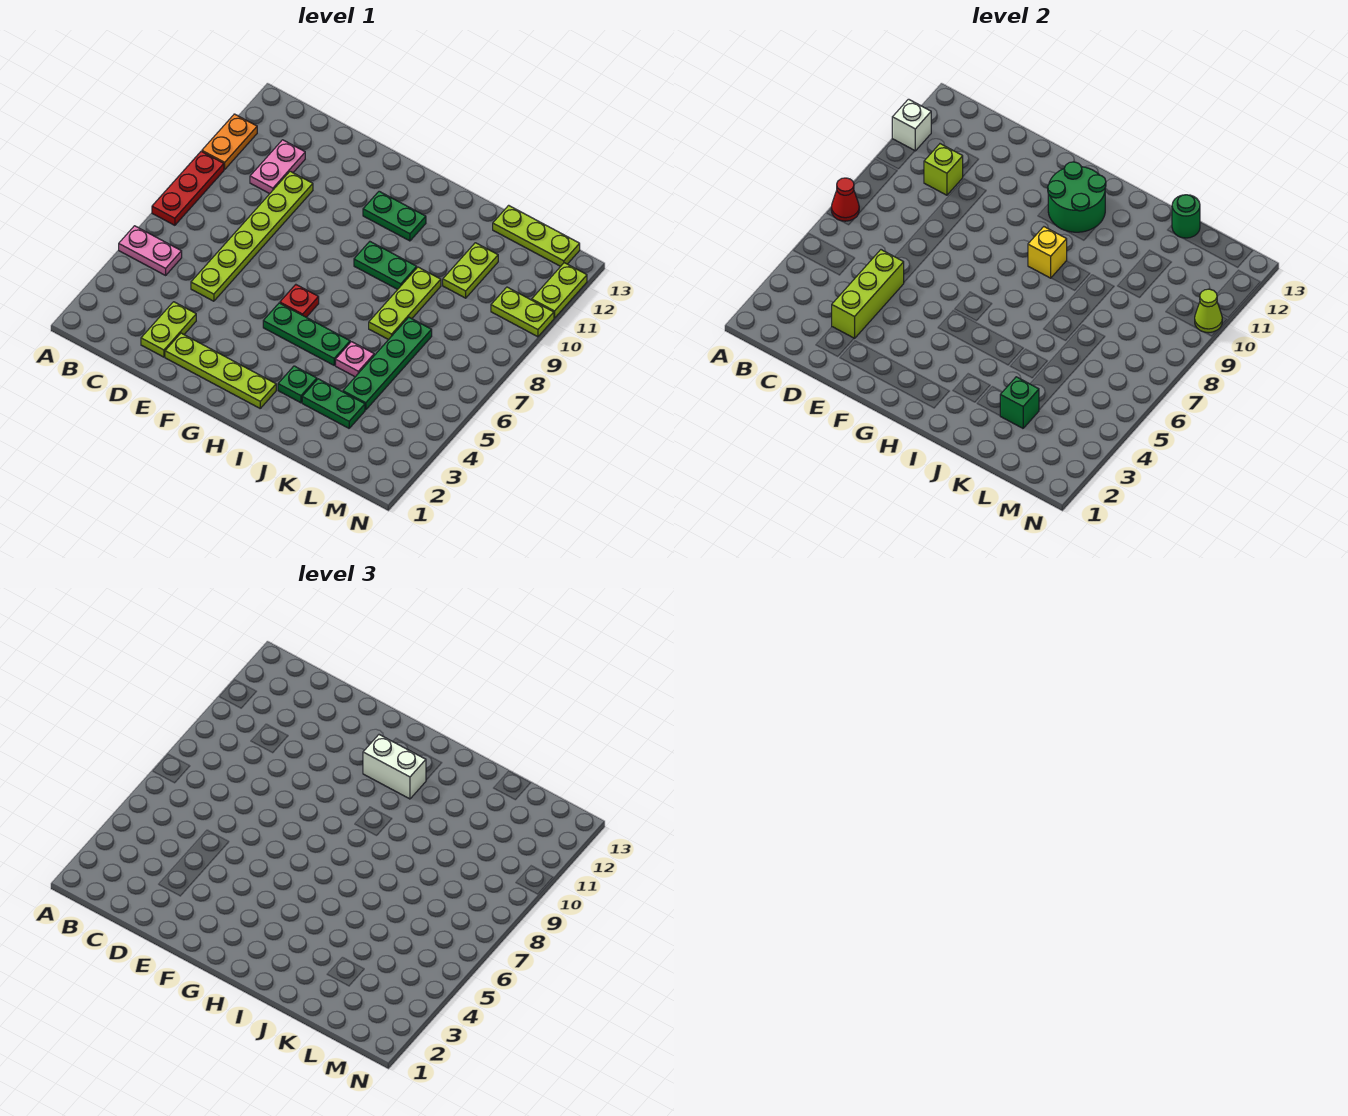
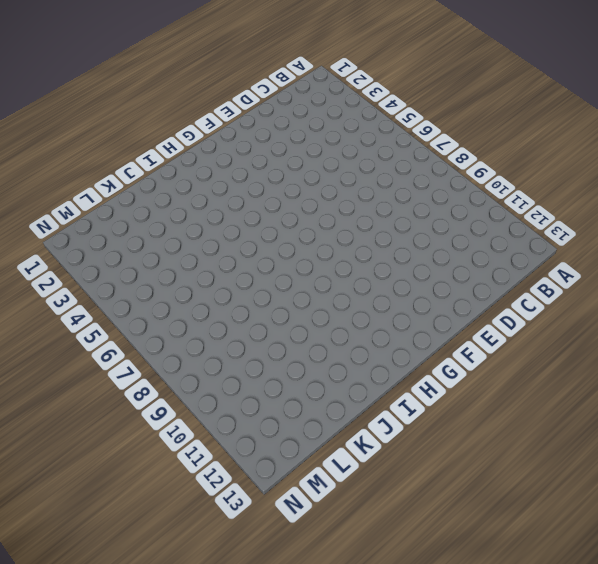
none -> pink 1x2 plate [119,226,182,275]
none -> red 1x3 plate [152,151,224,225]
none -> orange 1x2 plate [202,114,257,169]
none -> pink 1x2 plate [250,140,305,194]

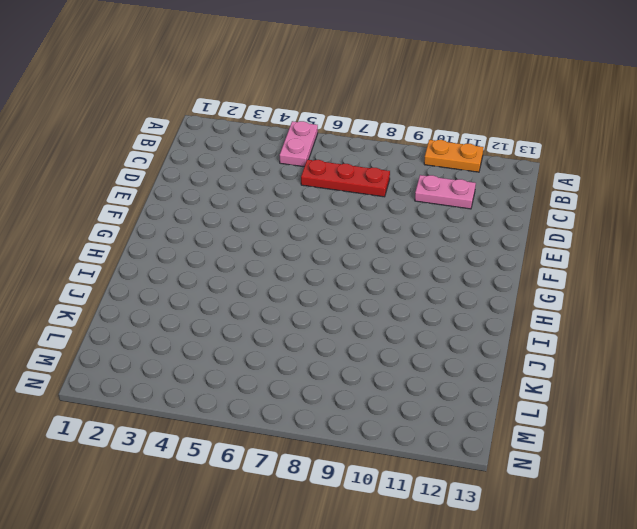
red 1x3 plate [301,160,390,197] -> red 1x3 plate moved to [152,151,224,225]
none -> lime 1x2 plate [141,302,196,357]
none -> lime 1x6 plate [191,171,313,301]
none -> lime 1x4 plate [165,333,276,408]
none -> green 1x3 plate [263,303,350,365]

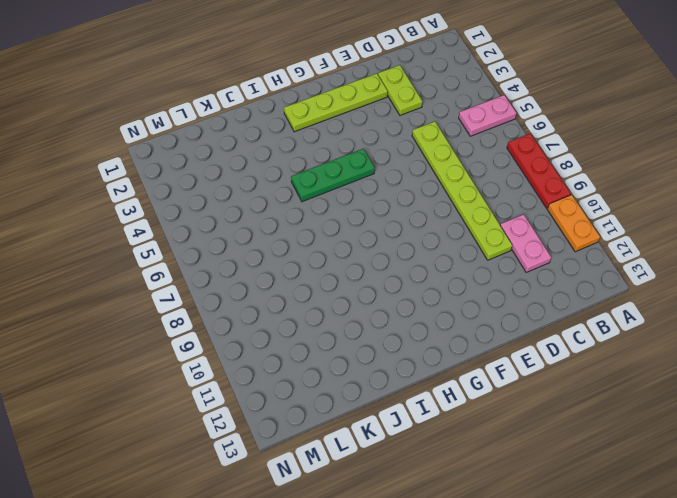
none -> red 1x1 plate [280,285,319,317]
none -> green 1x2 plate [363,191,426,241]
none -> green 1x2 plate [354,242,417,289]
none -> green 1x1 plate [278,366,317,403]

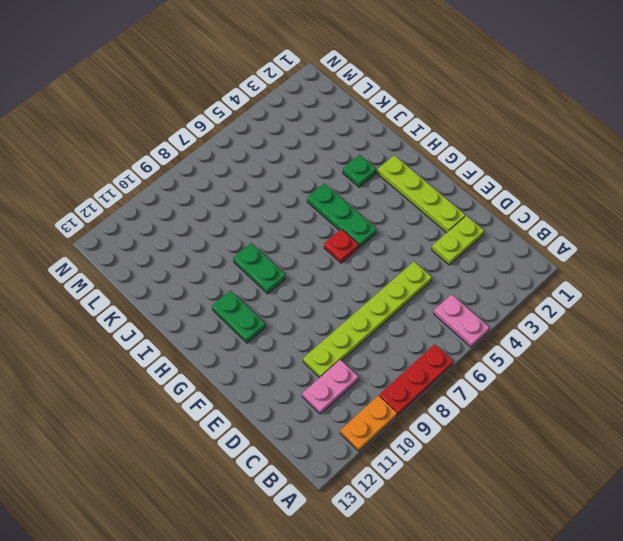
none -> green 1x2 plate [302,379,365,428]
none -> pink 1x1 plate [336,342,374,377]
none -> lime 1x3 plate [369,267,441,340]
none -> green 1x4 plate [343,317,432,410]

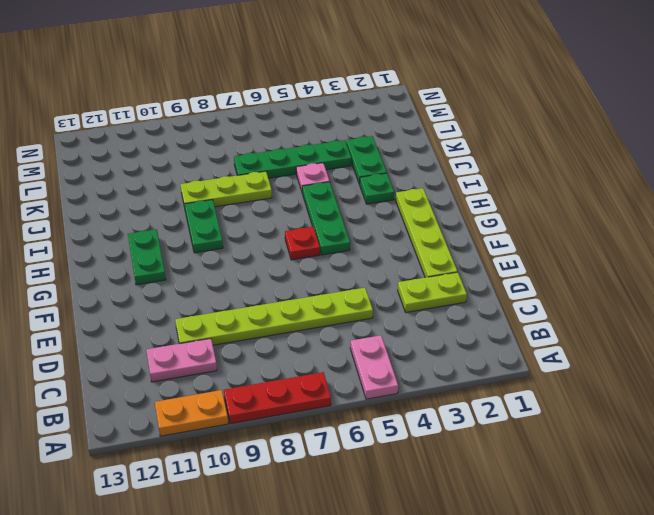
none -> lime 1x2 plate [443,243,498,298]
none -> lime 1x3 plate [493,205,580,266]
none -> lime 1x2 plate [491,287,554,337]
none -> lime 1x2 plate [532,263,587,318]

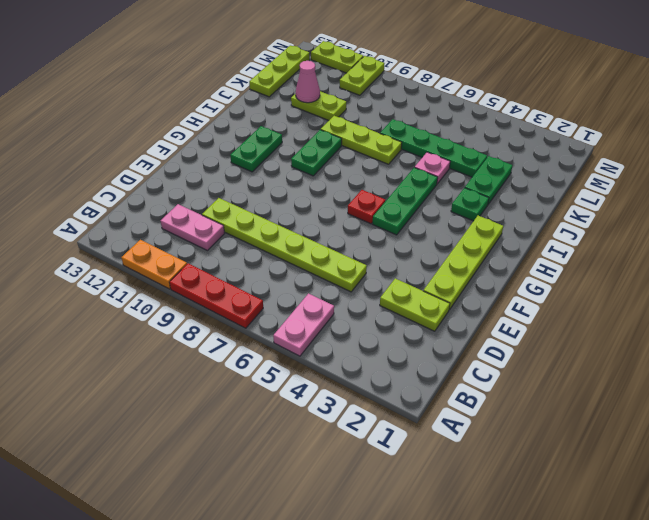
pink 1x1 cone [296,61,320,103] -> none
none -> red 1x1 cone [831,178,859,221]
none -> white 1x1 brick [892,99,931,151]
none -> lime 1x1 brick [924,144,963,195]
none -> lime 1x3 brick [832,250,904,338]

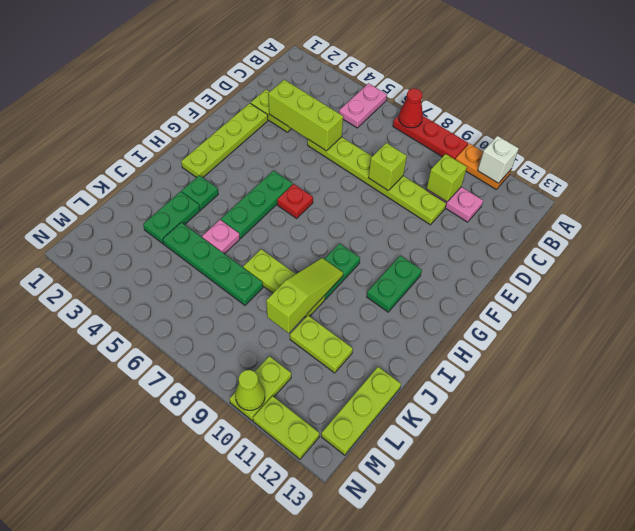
lime 1x1 brick [368,143,407,191] -> none
lime 1x3 slope [266,258,343,333] -> none
none -> green 2x2 round brick [1048,162,1106,232]
none -> yellow 1x1 brick [1028,227,1067,278]
none -> green 1x1 brick [1000,377,1039,428]
none -> green 1x1 round brick [1172,195,1200,238]

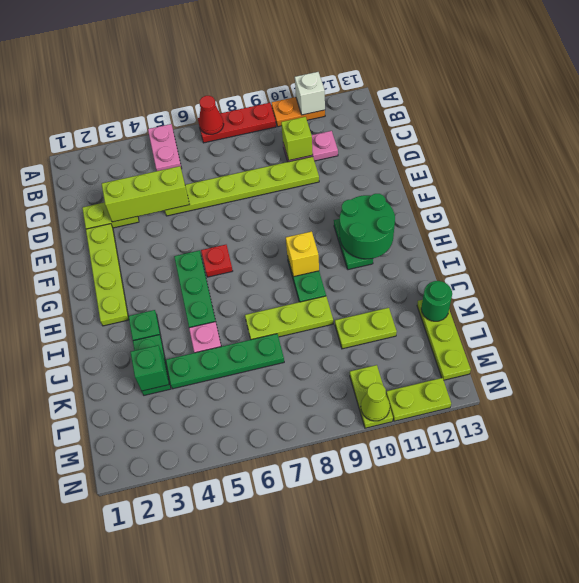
none -> white 1x2 brick [363,735,426,799]

